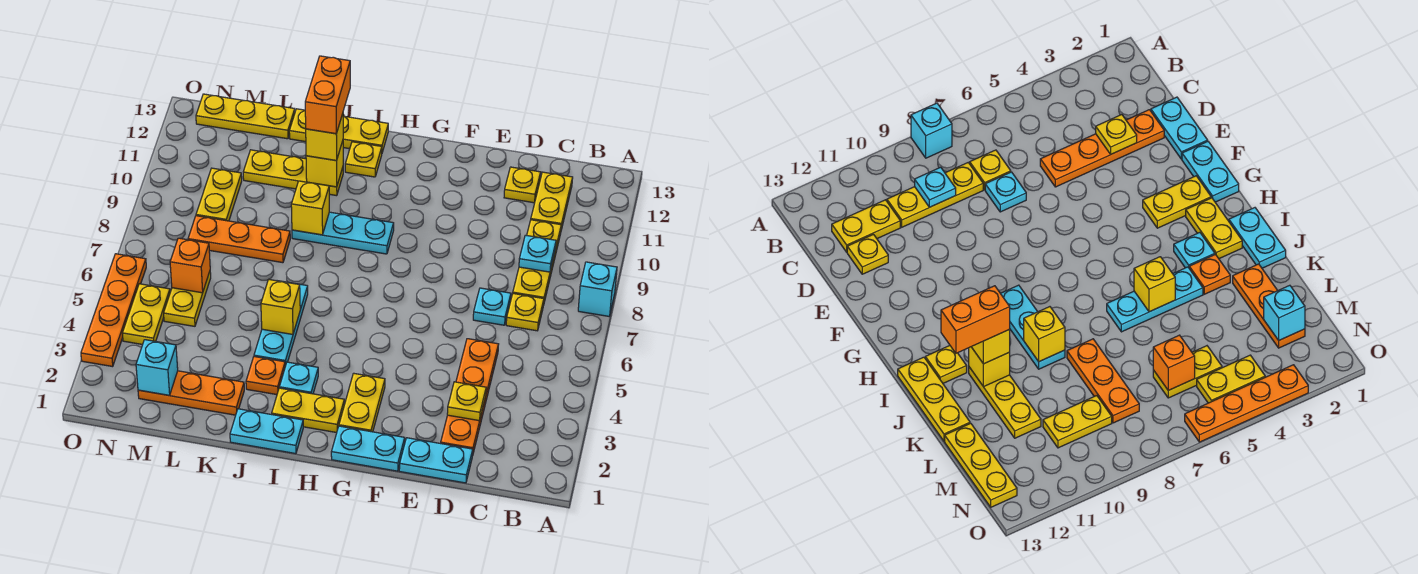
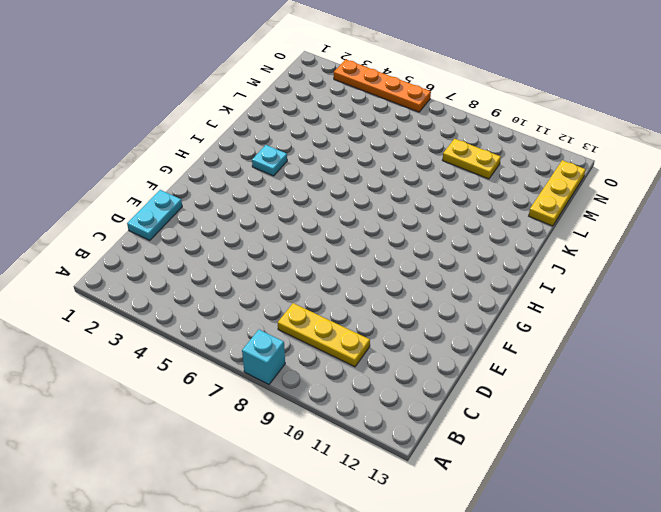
none -> yellow 1x1 plate [506,294,544,331]
none -> yellow 1x2 plate [531,172,573,230]
none -> orange 1x4 plate [441,339,499,453]
none -> cyan 1x1 plate [473,288,511,325]

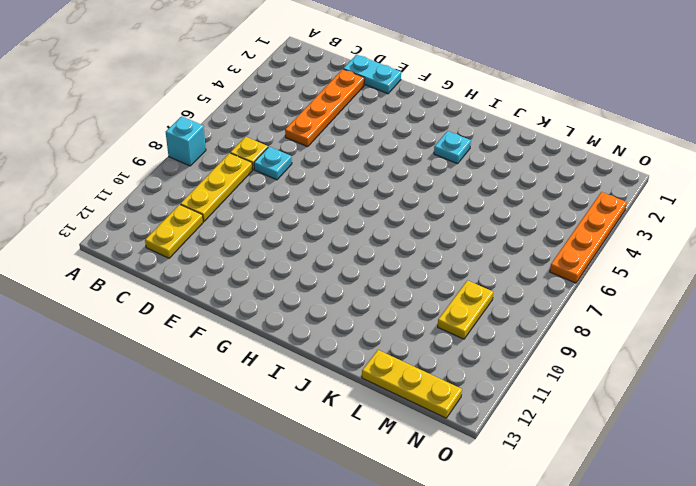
none -> yellow 1x1 plate [504,167,541,203]
none -> cyan 1x2 plate [331,426,405,471]
none -> yellow 1x2 plate [339,373,385,432]
none -> yellow 1x2 plate [272,388,344,433]

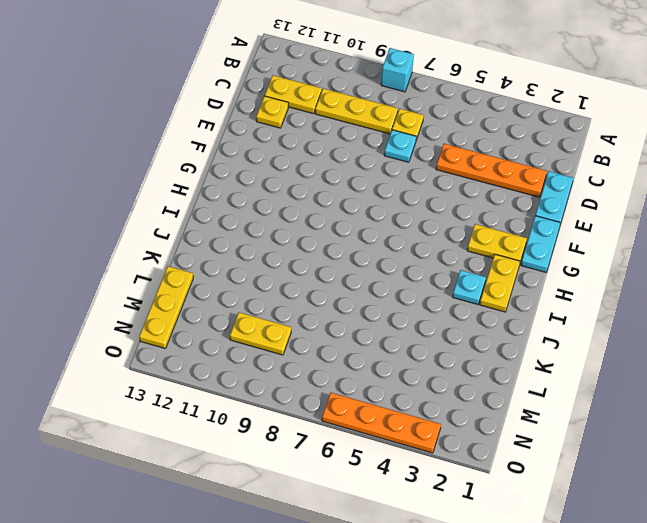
none -> cyan 1x3 plate [292,212,394,254]
none -> cyan 1x2 plate [230,409,303,454]
none -> yellow 1x1 plate [345,142,382,177]
none -> yellow 1x3 plate [289,109,388,152]

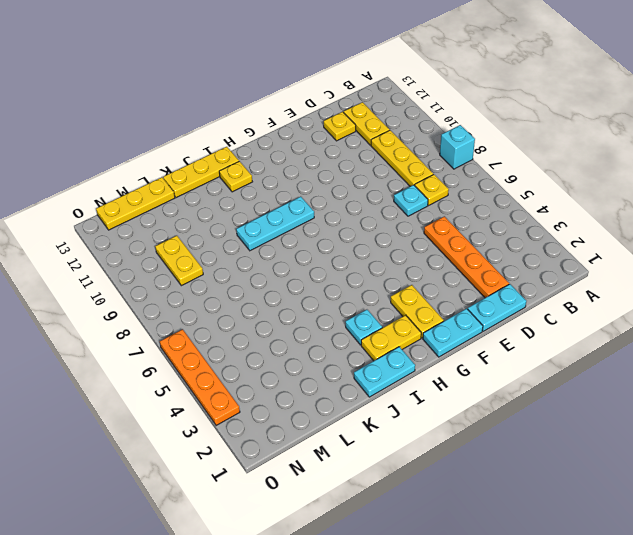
none -> orange 1x1 plate [246,357,285,395]
none -> cyan 1x3 plate [254,281,308,366]
none -> yellow 1x3 plate [243,150,343,196]
none -> orange 1x3 plate [138,371,244,415]

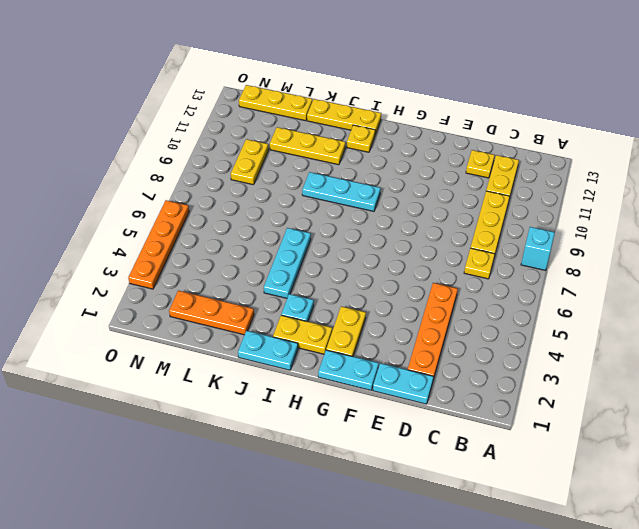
none -> cyan 1x1 plate [473,288,511,325]
none -> orange 1x1 plate [246,357,285,395]
none -> orange 1x3 plate [188,216,290,263]
none -> yellow 1x2 plate [164,272,211,326]

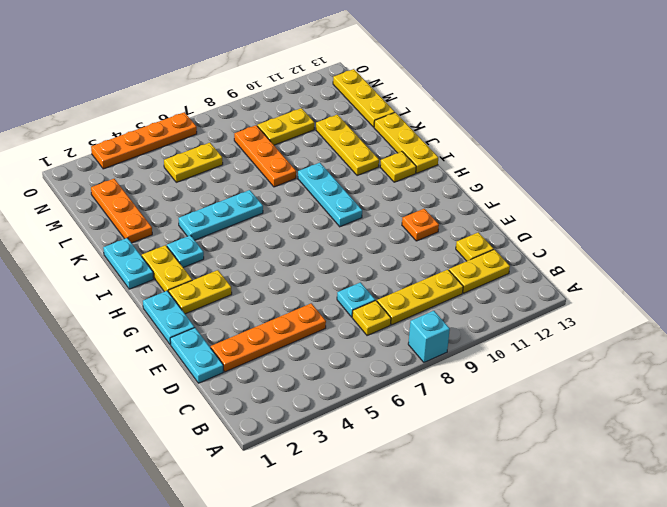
orange 1x1 plate [402,209,439,241] -> orange 1x1 plate moved to [246,357,285,395]
none -> yellow 1x2 plate [122,284,170,345]
none -> cyan 1x1 plate [519,235,556,272]
none -> yellow 1x1 plate [447,382,486,421]
none -> yellow 1x1 brick [261,279,300,334]

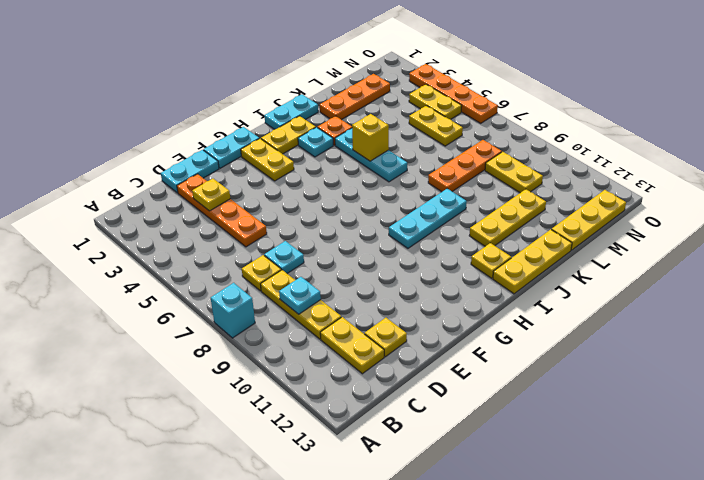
none -> yellow 1x1 brick [291,181,329,235]
none -> yellow 1x1 brick [306,141,343,187]
none -> cyan 1x1 brick [136,340,178,395]
none -> orange 1x1 brick [170,238,210,293]

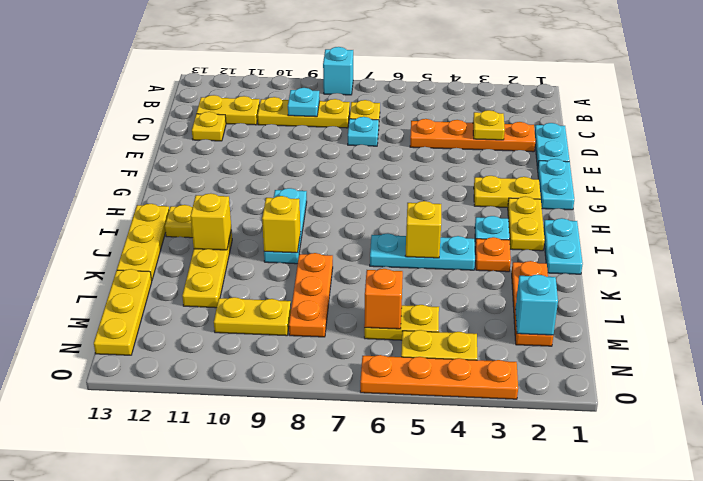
none -> yellow 1x1 brick [306,114,343,161]
none -> orange 1x2 brick [305,56,350,134]

